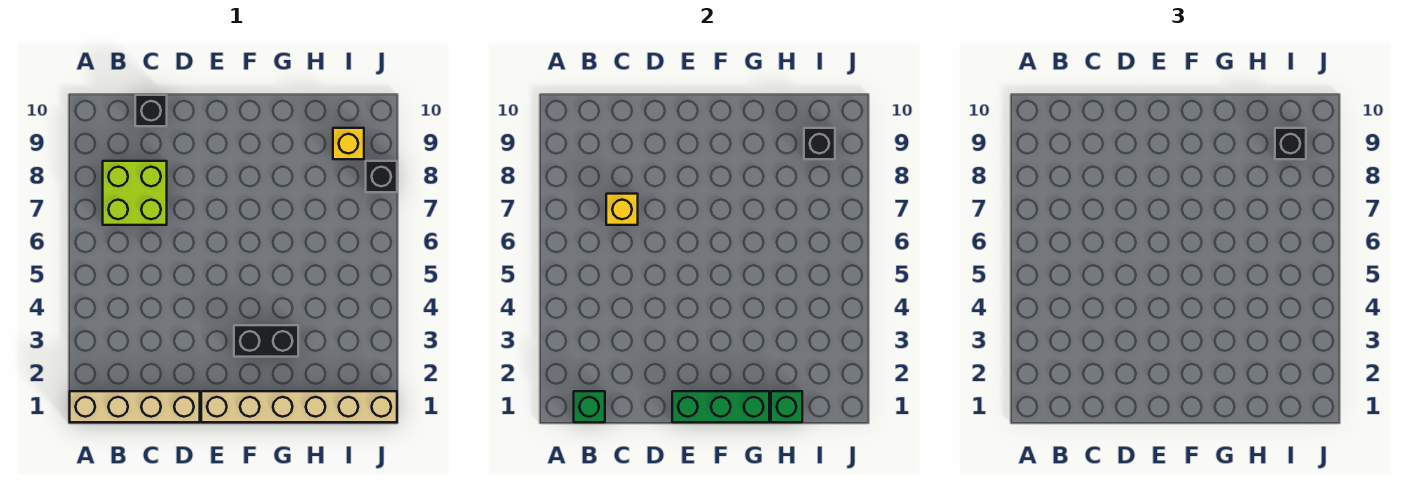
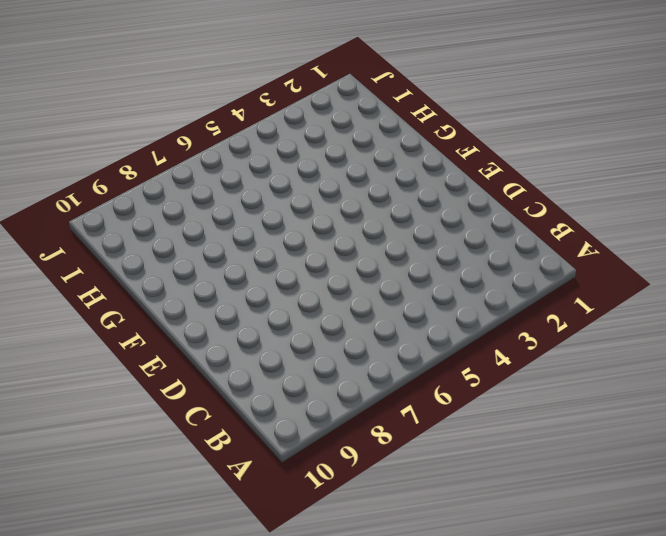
none -> tan 1x4 brick [70,391,200,422]
none -> lime 2x2 brick [103,161,167,225]
none -> black 1x1 brick [135,95,167,126]

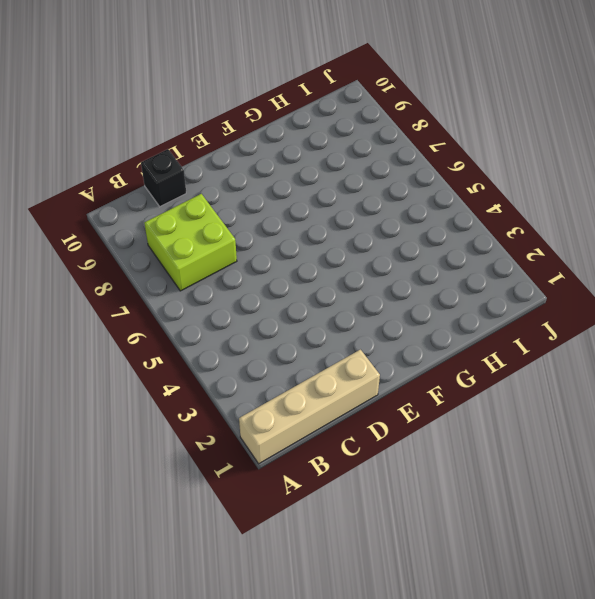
none -> tan 1x6 brick [201,391,397,422]
none -> black 1x2 brick [234,325,298,357]
none -> yellow 1x1 brick [333,128,364,159]

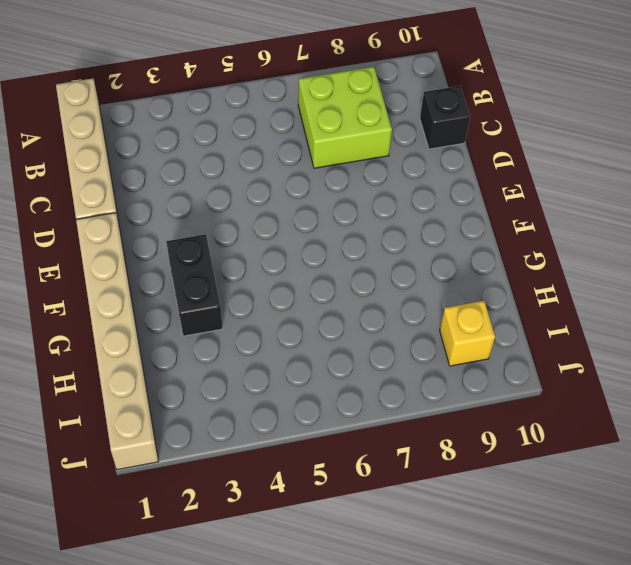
none -> black 1x1 brick [366,161,397,192]
none -> green 1x1 brick [574,391,605,422]
none -> yellow 1x1 brick [606,194,638,225]

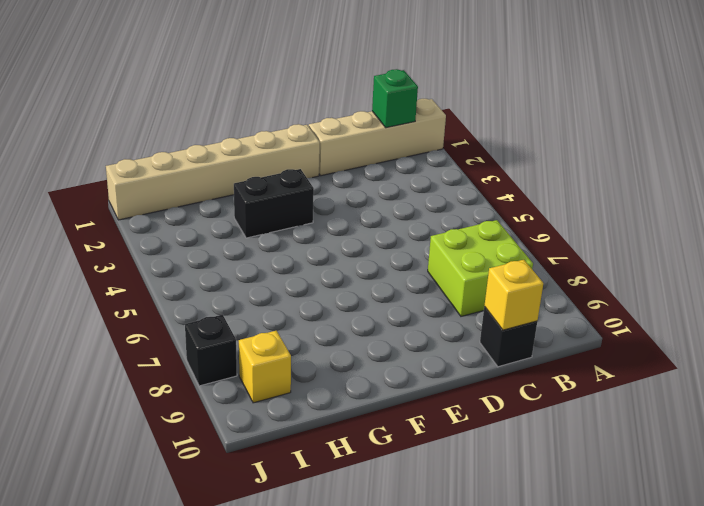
yellow 1x1 brick [484,260,543,330] -> yellow 1x1 brick moved to [606,194,638,225]
none -> green 1x3 brick [672,391,769,422]
none -> green 1x1 brick [771,391,802,422]
none -> black 1x1 brick [804,128,835,159]

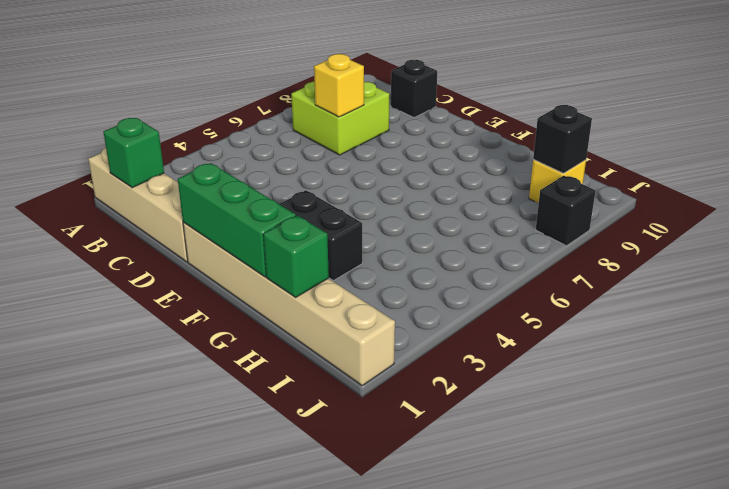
none -> black 1x1 brick [1275,128,1306,159]

